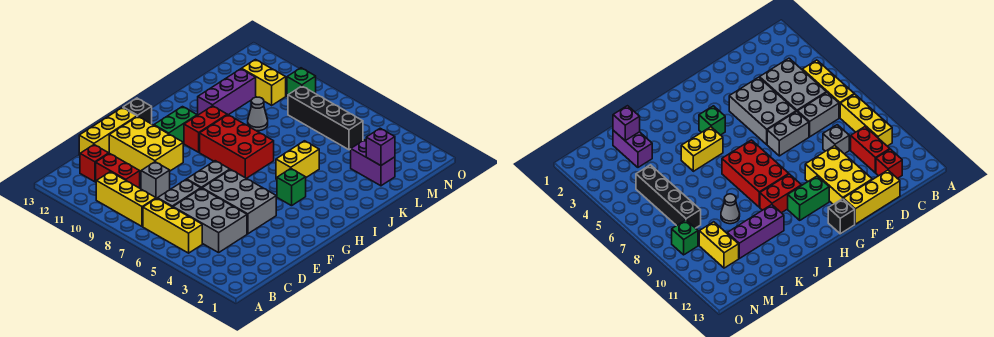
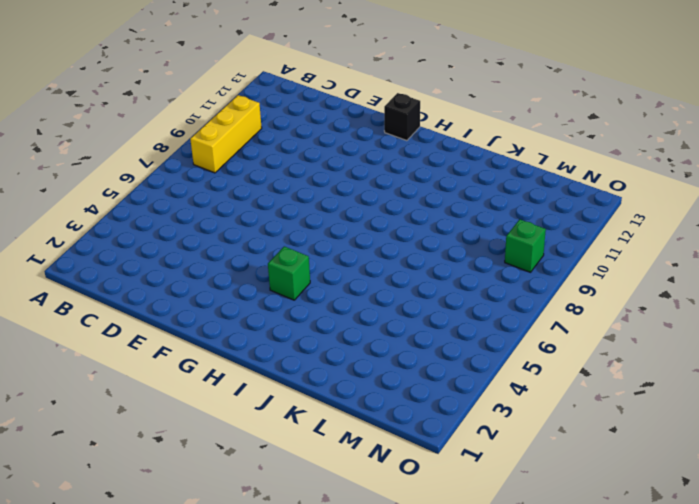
none -> yellow 1x3 brick [143,198,202,253]
none -> grey 2x3 brick [173,188,247,253]
none -> grey 1x2 brick [158,180,201,207]

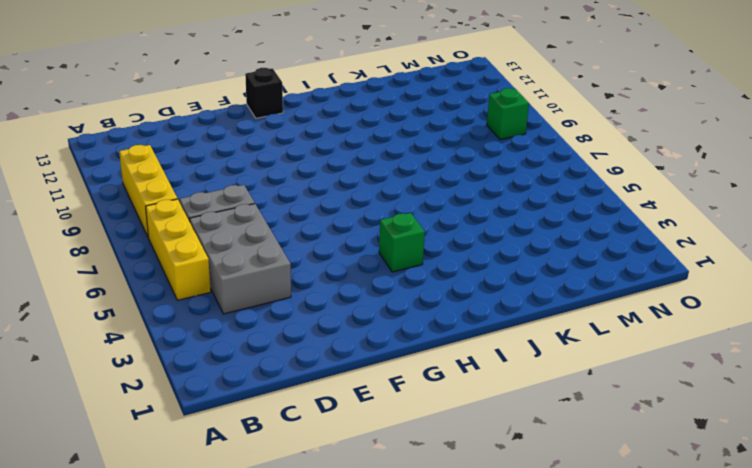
none -> red 1x2 brick [96,153,140,188]
none -> red 1x1 brick [80,145,109,182]
none -> grey 1x1 brick [141,162,170,198]

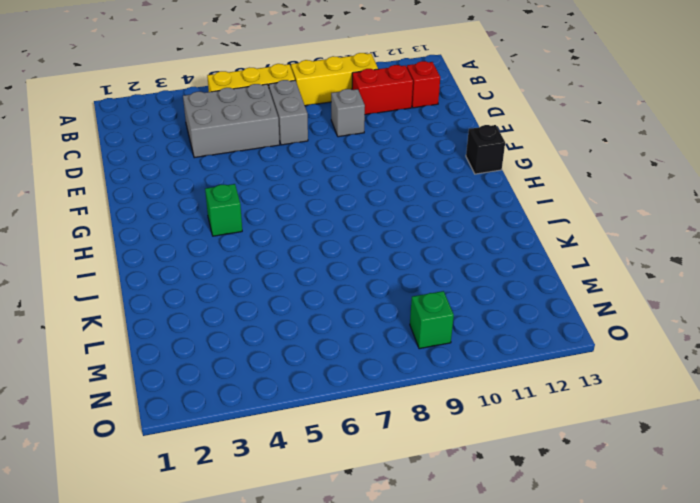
none -> yellow 1x3 brick [79,107,137,155]
none -> grey 2x3 brick [202,170,276,234]
none -> grey 1x2 brick [187,161,230,188]

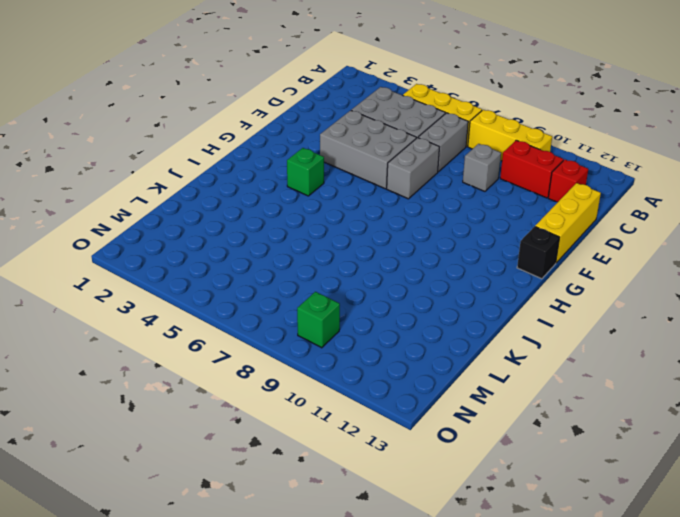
none -> yellow 2x3 brick [109,116,183,173]
none -> green 1x2 brick [154,107,197,144]
none -> red 2x3 brick [200,115,274,178]

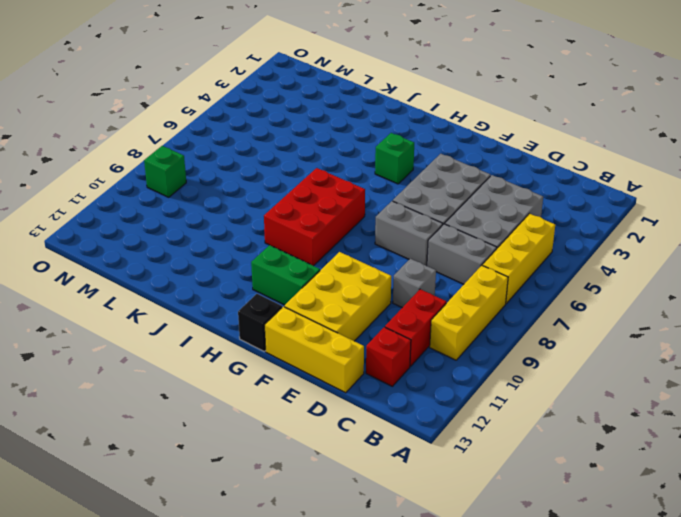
none -> red 1x2 brick [184,106,227,152]
none -> yellow 1x2 brick [276,141,319,179]
none -> purple 1x3 brick [198,69,256,115]

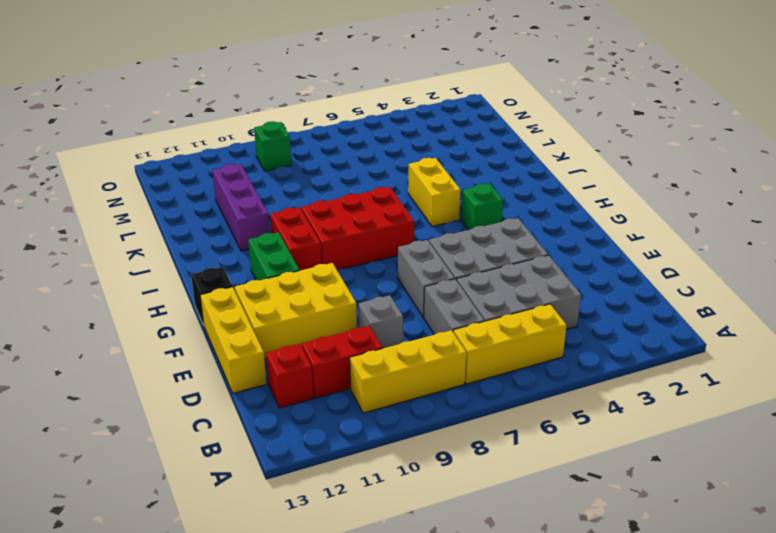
none -> grey 1x1 cone [248,97,268,131]
none -> purple 1x2 brick [351,140,395,186]
none -> black 1x4 brick [288,86,363,150]

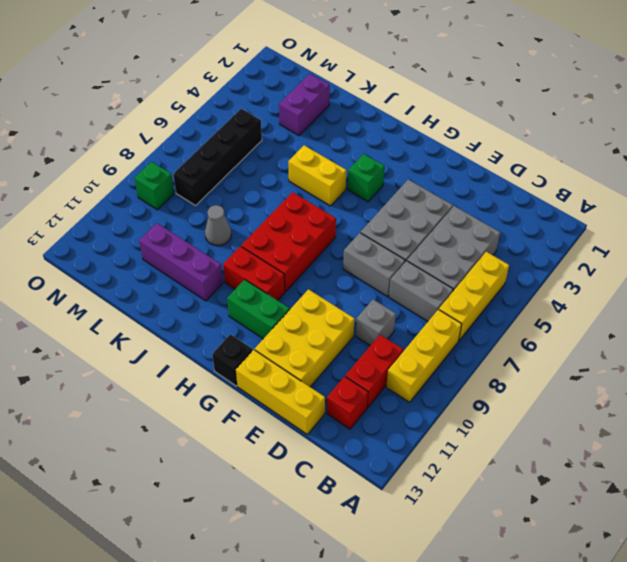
none -> yellow 1x2 brick [242,60,286,105]
none -> purple 1x1 brick [366,128,395,166]

